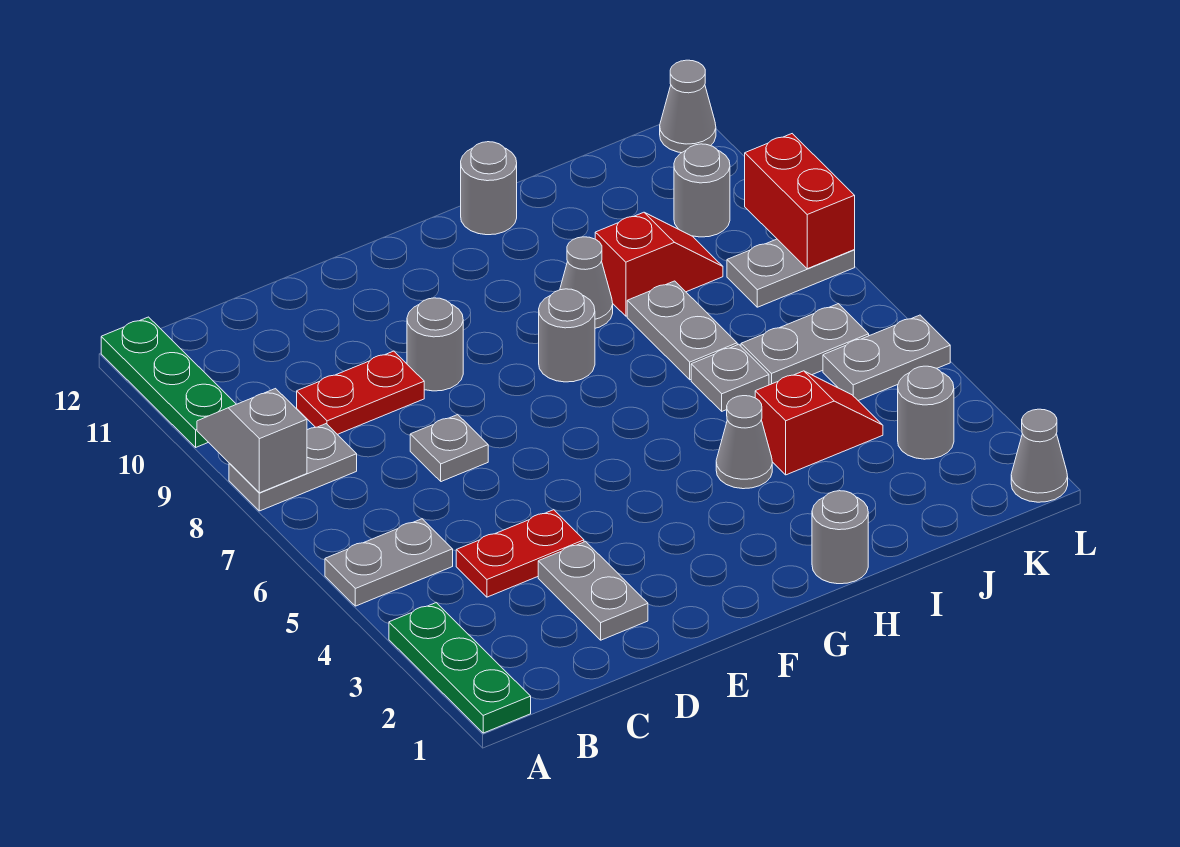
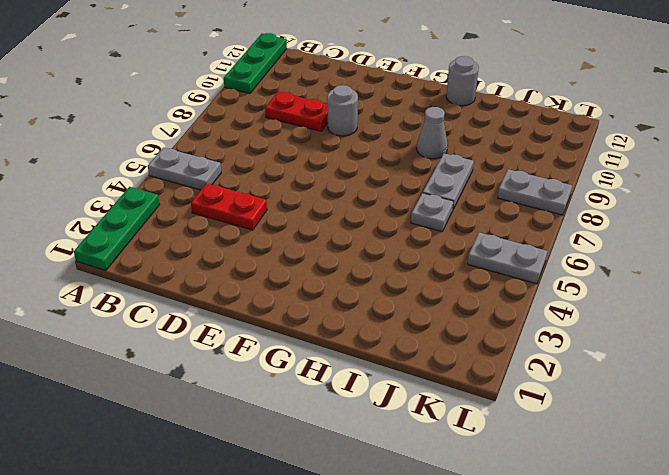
none -> grey 1x2 plate [229,424,357,511]
none -> grey 1x2 plate [538,541,648,640]
none -> grey 1x1 plate [410,415,488,482]

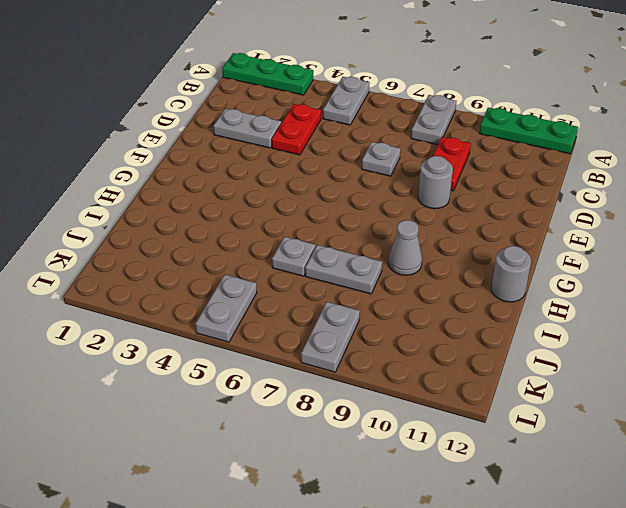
none -> grey 1x1 round brick [539,289,595,382]
none -> grey 1x1 round brick [812,491,868,584]
none -> grey 1x1 cone [716,396,772,489]

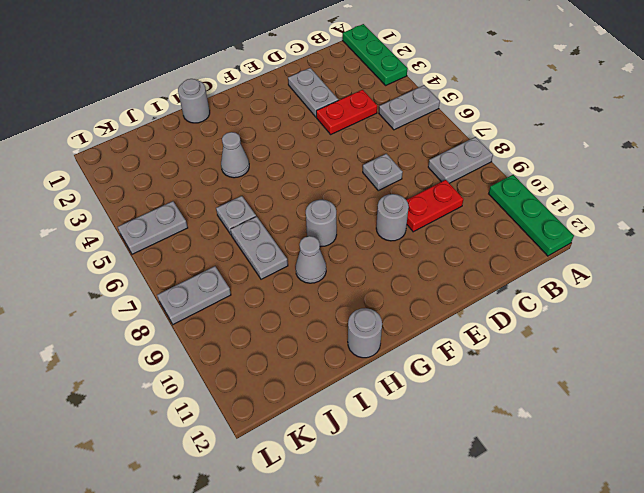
none -> red 1x2 slope [755,371,883,475]
none -> red 1x2 slope [595,212,723,316]
none -> grey 1x2 plate [741,304,869,385]

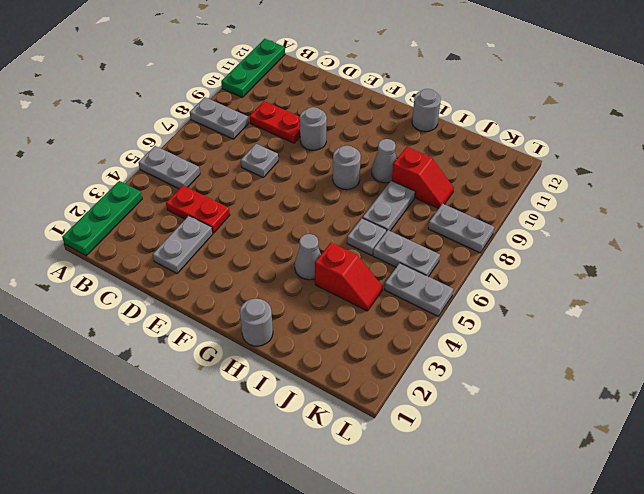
none -> grey 1x1 round brick [898,366,954,459]
none -> grey 1x1 round brick [674,144,730,237]
none -> grey 1x1 cone [1011,409,1068,502]

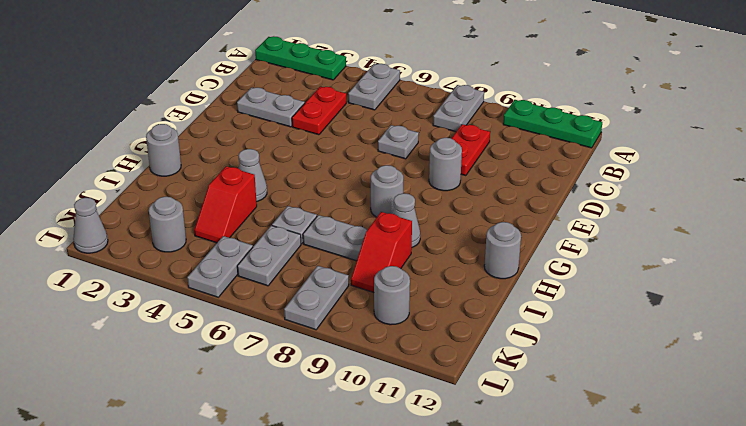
none -> grey 1x1 cone [660,60,716,153]
none -> grey 1x2 slope [197,389,307,493]
none -> red 1x2 brick [745,134,855,269]

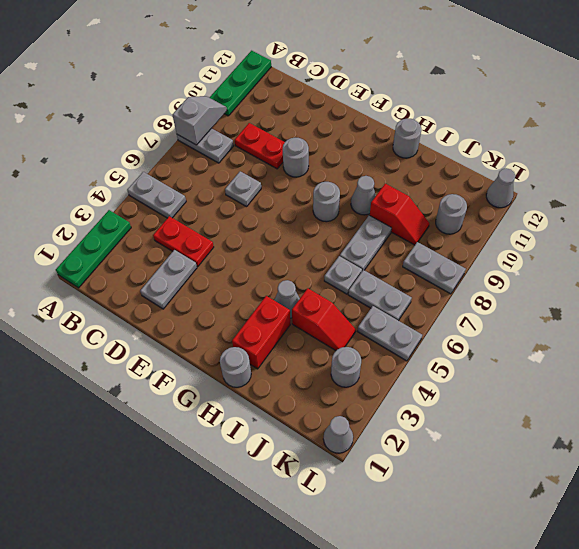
red 1x2 brick [232,296,290,369] -> red 1x2 brick moved to [745,134,855,269]

